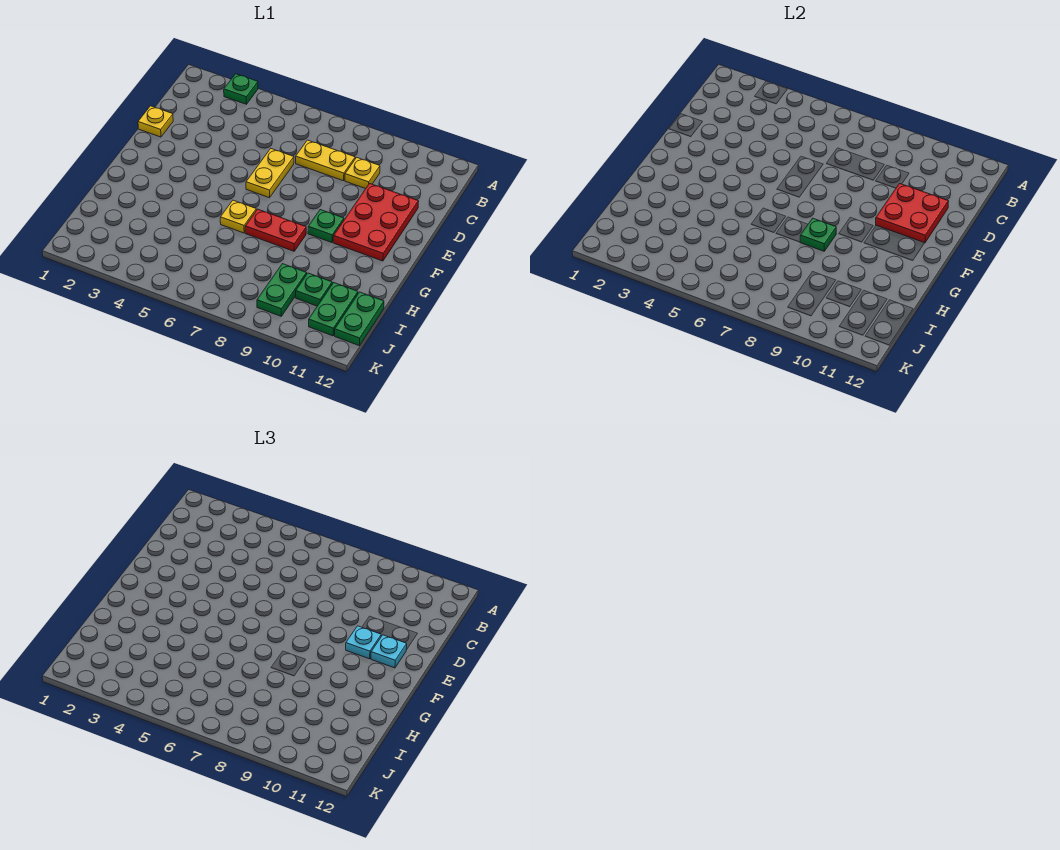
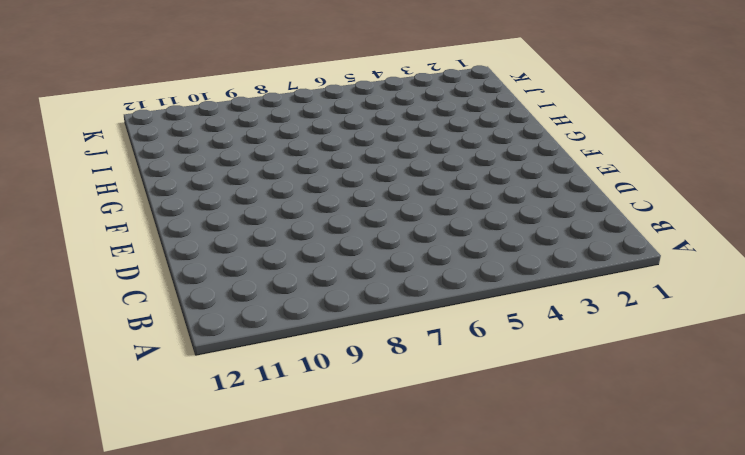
none -> green 1x1 plate [224,74,258,104]
none -> yellow 1x2 plate [296,140,355,181]
none -> yellow 1x1 plate [345,157,380,189]

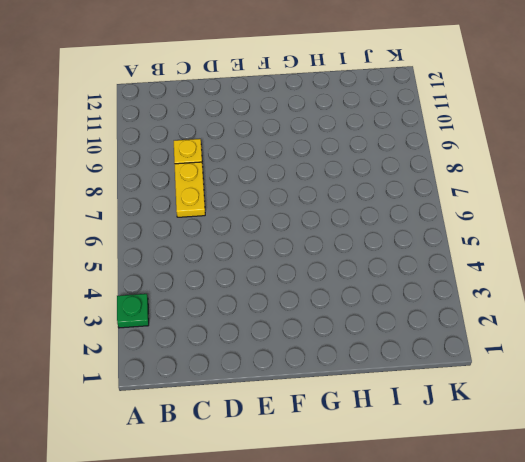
none -> yellow 1x1 plate [138,106,173,137]
none -> yellow 1x2 plate [246,149,294,198]
none -> red 2x3 plate [333,183,419,261]

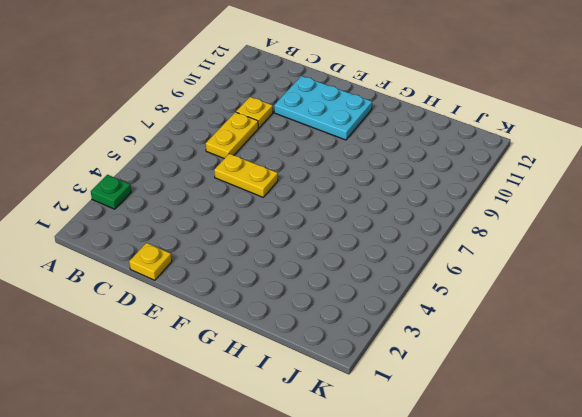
cyan 2x3 plate [274,76,372,140] -> red 2x3 plate [333,183,419,261]
none -> green 1x1 plate [308,210,344,243]
none -> yellow 1x1 plate [220,200,256,233]
none -> red 1x2 plate [245,209,306,251]

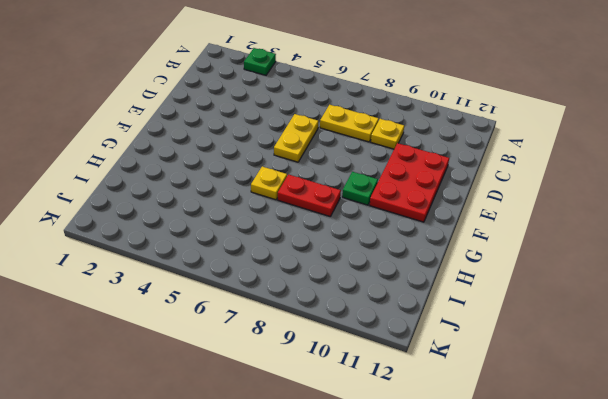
none -> yellow 1x1 plate [138,106,173,137]
none -> green 1x2 plate [257,264,307,316]
none -> green 1x1 plate [296,273,332,306]

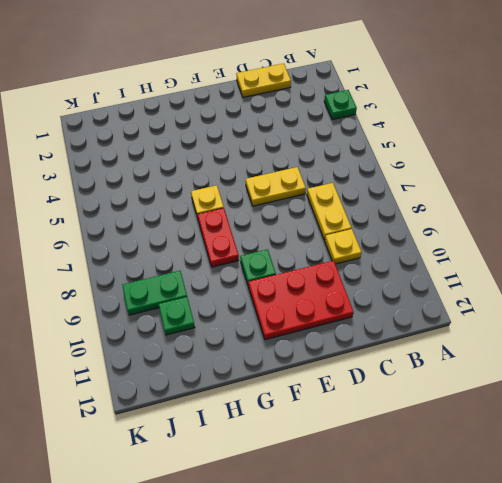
yellow 1x2 plate [236,63,291,97] -> yellow 1x1 plate [138,106,173,137]
none -> green 1x2 plate [309,283,358,336]
none -> green 1x2 plate [335,292,384,345]
none -> red 2x2 plate [876,183,949,243]

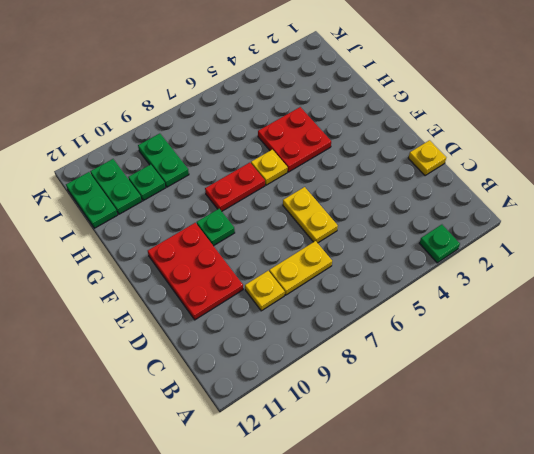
red 2x2 plate [258,107,331,172] -> red 2x2 plate moved to [876,183,949,243]
none -> green 1x1 plate [800,218,836,251]
none -> cyan 1x1 plate [346,626,381,659]
none -> cyan 1x1 plate [371,635,407,668]

